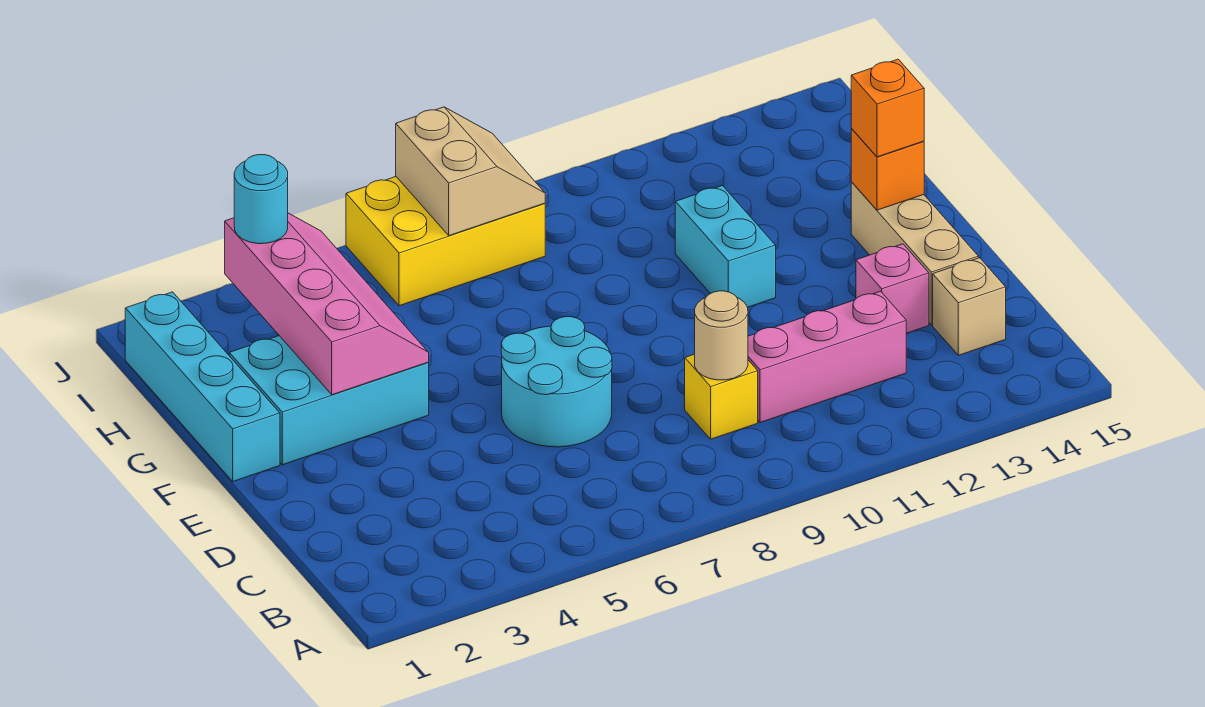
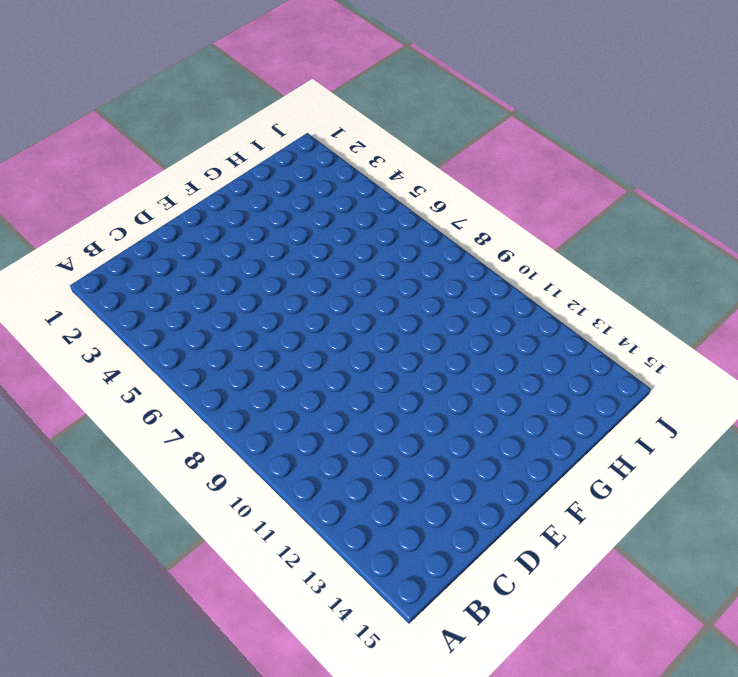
none -> yellow 1x1 brick [685,354,758,439]
none -> pink 1x3 brick [748,291,906,423]
none -> tan 1x1 brick [933,258,1006,355]

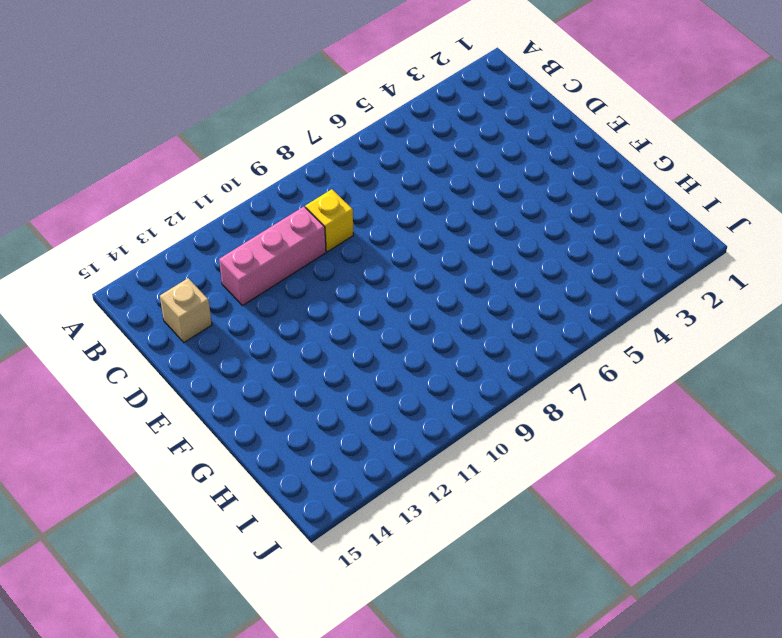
none -> cyan 2x2 round brick [501,317,612,447]
none -> pink 1x1 brick [856,244,929,333]
none -> tan 1x3 brick [851,182,978,325]

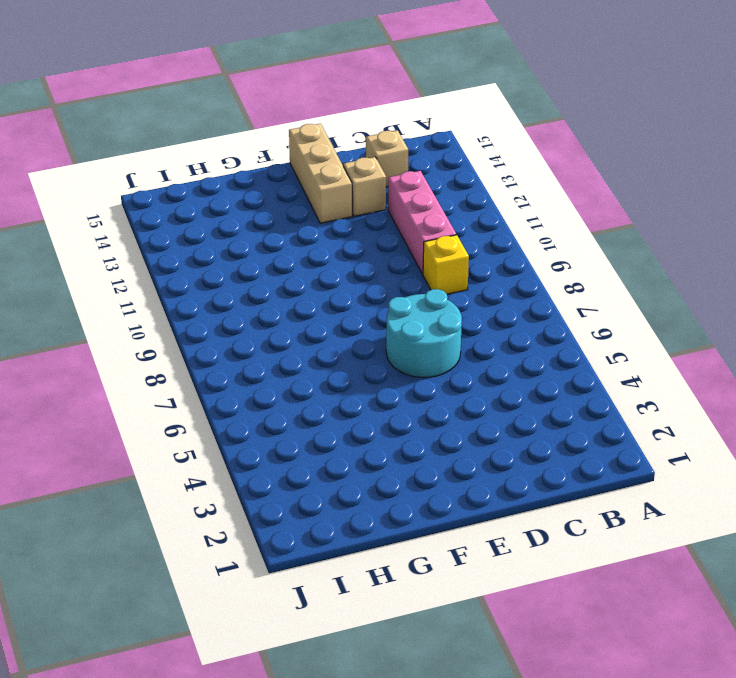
tan 1x1 brick [343,157,386,216] -> pink 1x1 brick [856,244,929,333]
tan 1x3 brick [289,124,352,223] -> tan 1x3 brick turned to [851,182,978,325]
none -> cyan 1x4 brick [125,292,280,481]
none -> cyan 2x3 brick [229,336,429,465]
none -> cyan 1x2 brick [675,186,776,307]

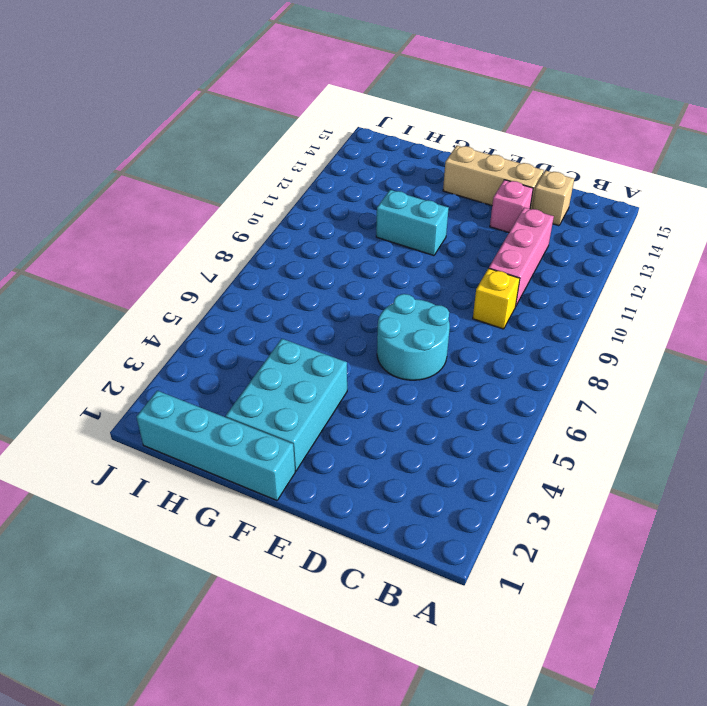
none -> yellow 2x3 brick [346,177,545,306]
none -> tan 1x1 round brick [695,291,748,380]
none -> pink 2x4 slope [225,213,429,395]

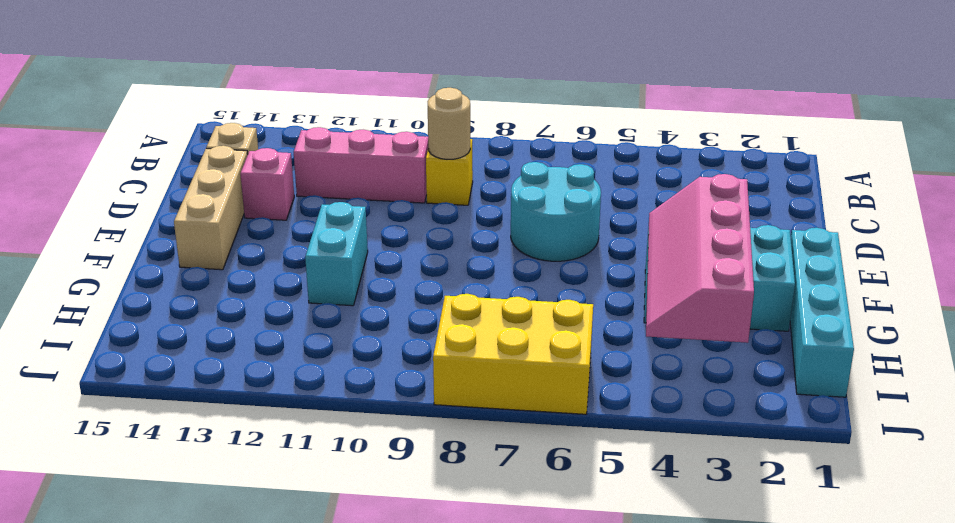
none -> orange 1x1 brick [851,129,924,210]
none -> tan 2x2 slope [396,107,545,236]
none -> orange 1x1 brick [851,59,924,157]

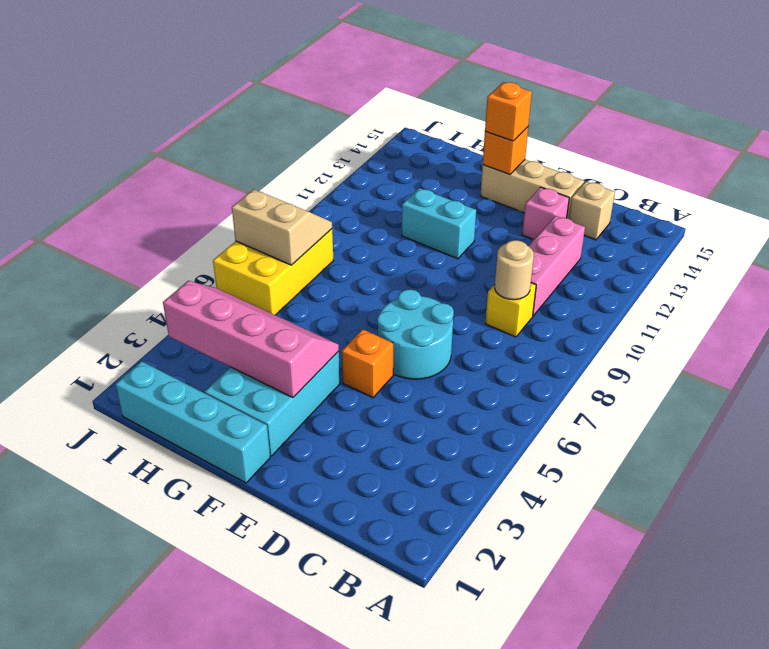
orange 1x1 brick [342,329,393,398] -> none
none -> cyan 1x1 round brick [234,155,288,244]

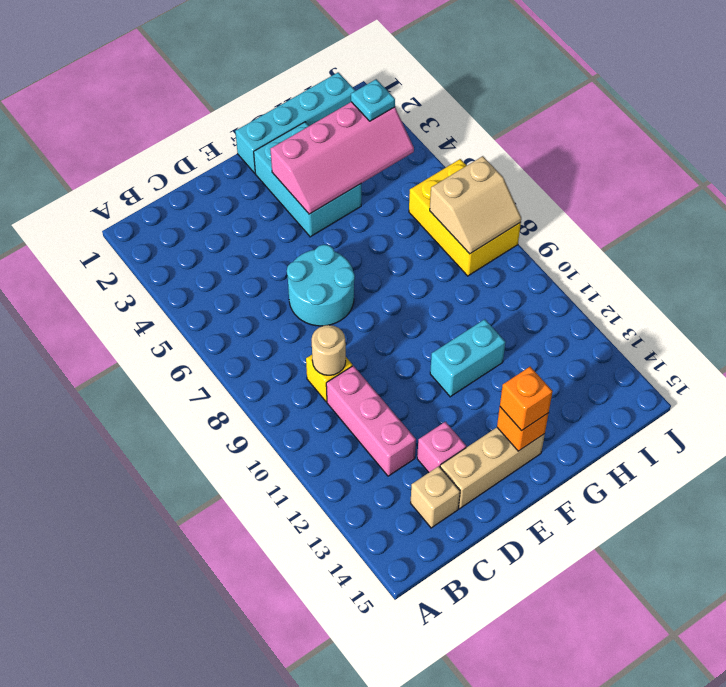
cyan 1x1 plate [351,79,395,121] -> cyan 1x1 round brick [234,155,288,244]

